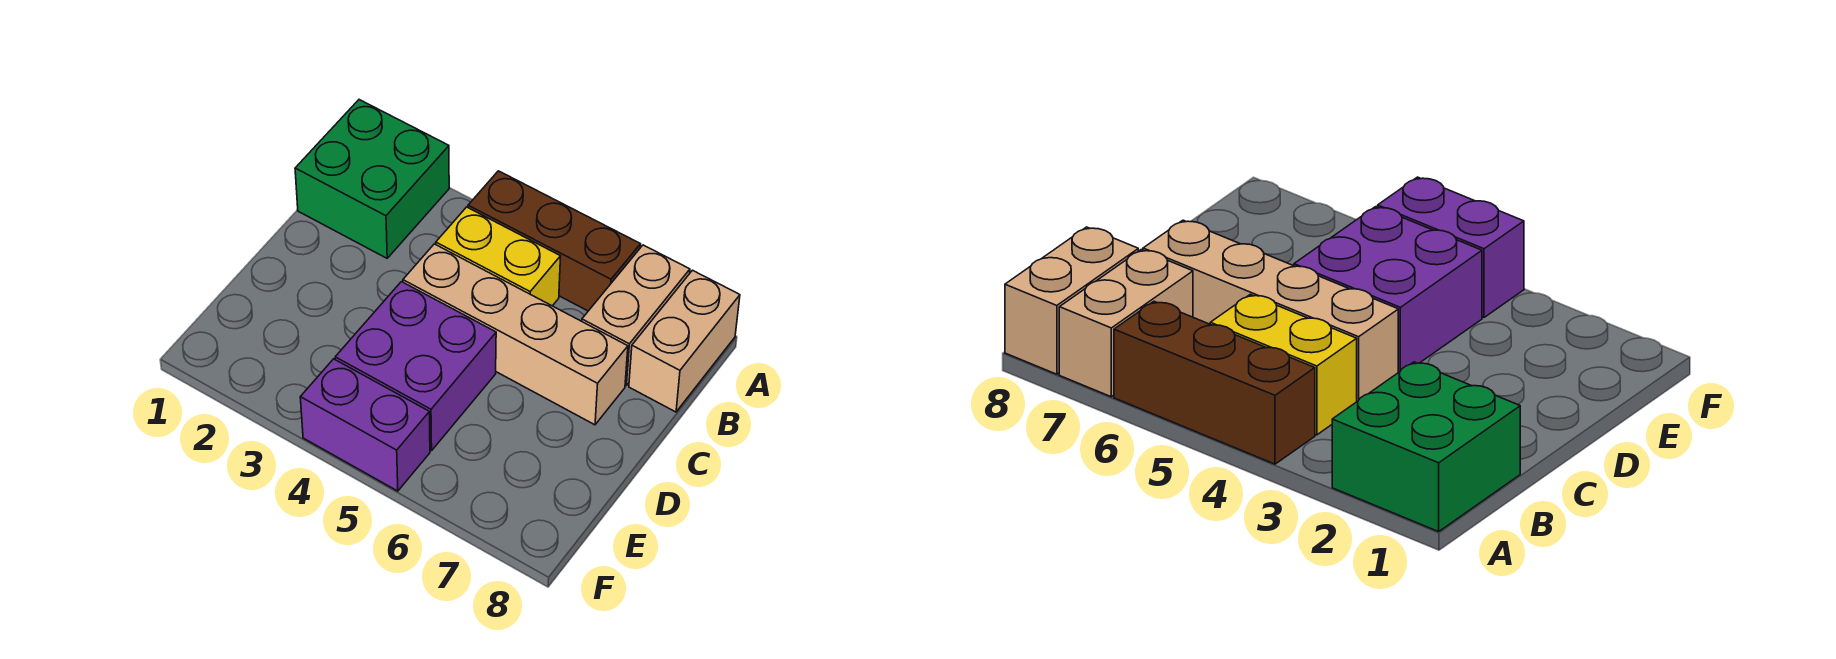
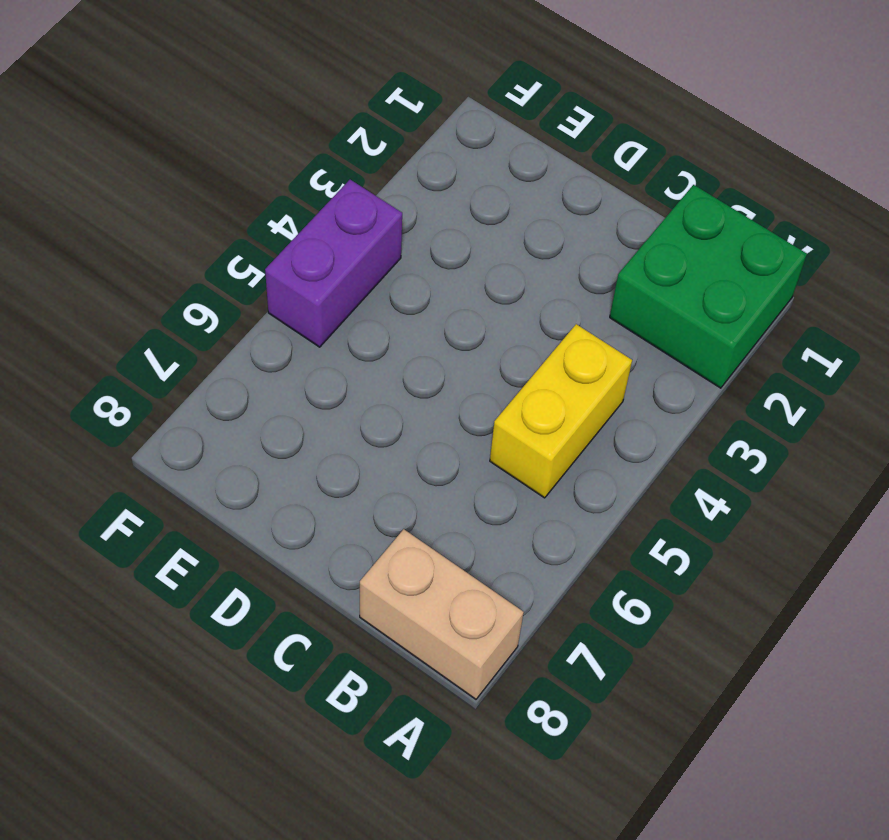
none -> brown 1x3 brick [468,171,641,311]
none -> tan 1x2 brick [582,245,690,385]

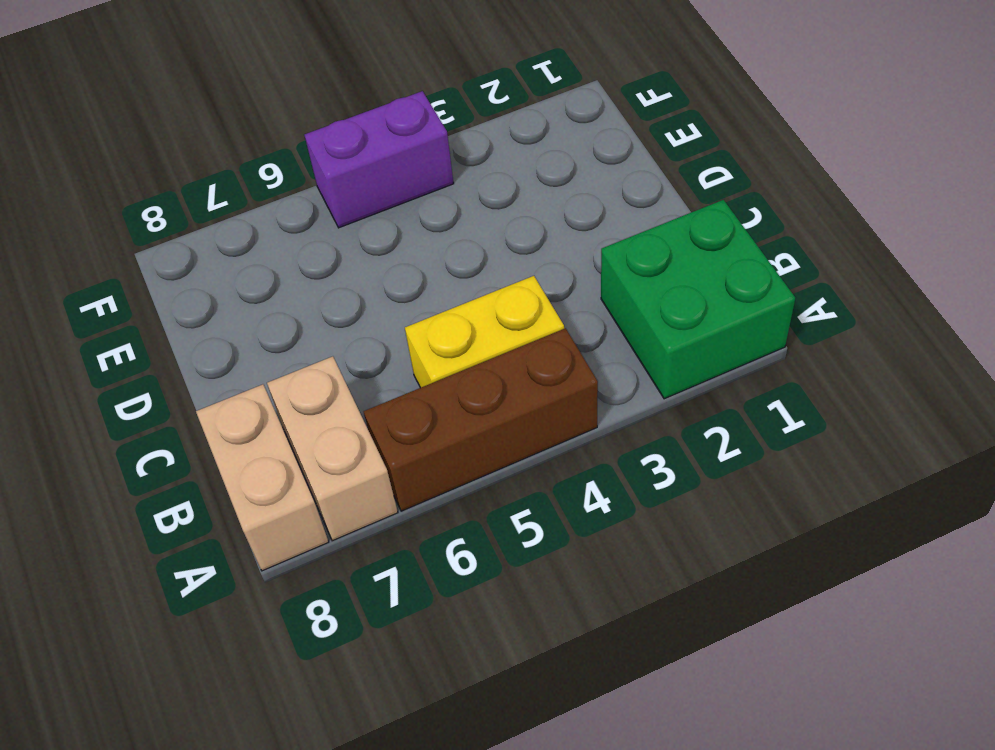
none -> tan 1x4 brick [403,244,628,425]
none -> purple 2x2 brick [335,282,496,451]

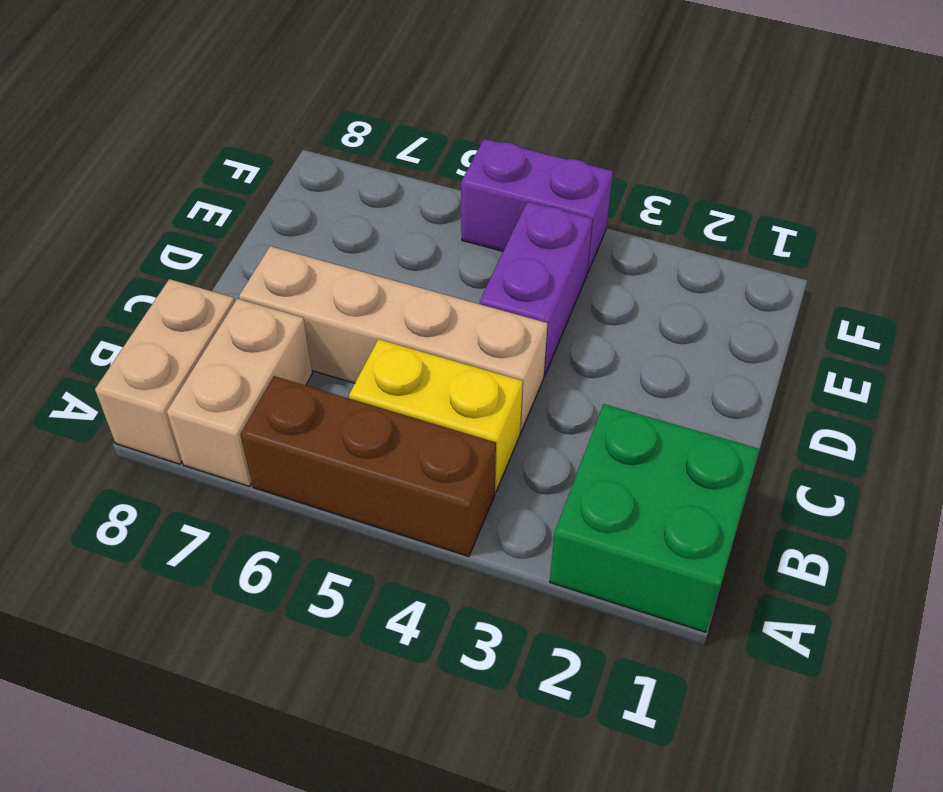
purple 1x2 brick [480,202,593,376] -> purple 2x2 brick [335,282,496,451]

